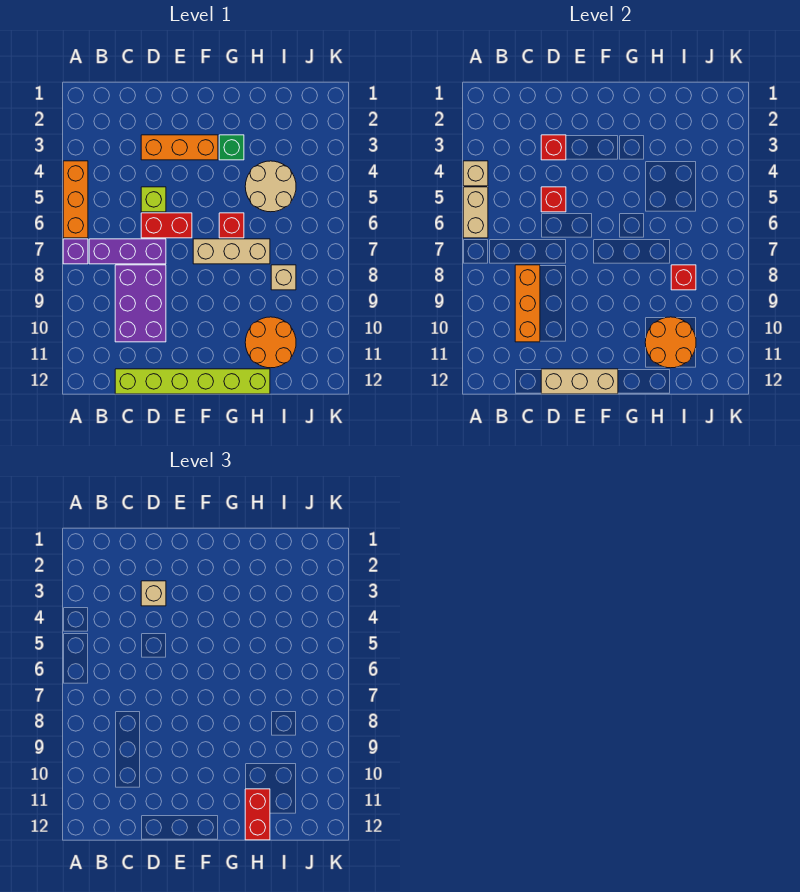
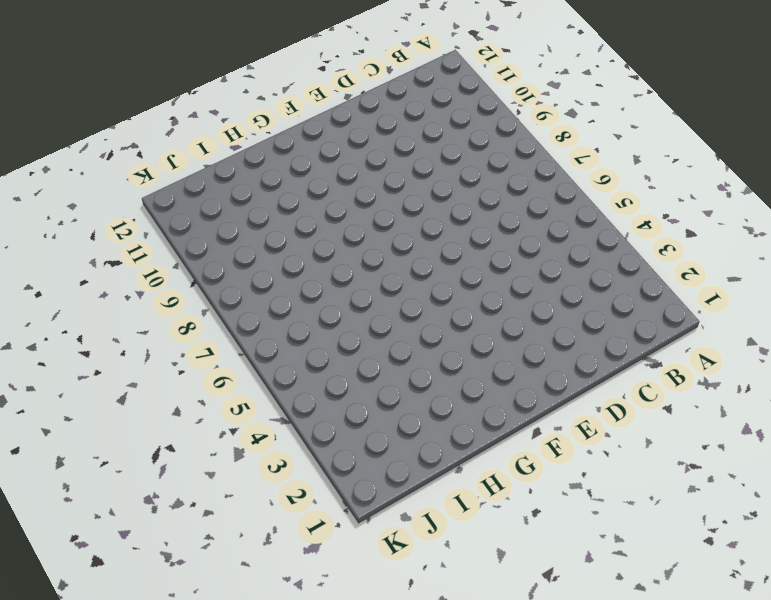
none -> orange 1x3 brick [63,161,88,238]
none -> purple 1x1 brick [63,239,88,264]
none -> purple 1x3 brick [89,239,166,264]

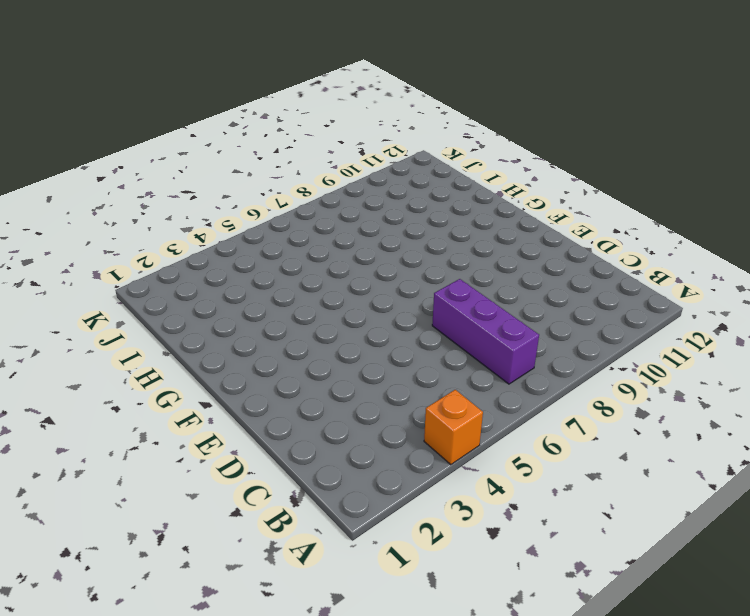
orange 1x1 brick [424,390,483,465] -> orange 1x3 brick [63,161,88,238]
none -> purple 1x1 brick [63,239,88,264]
none -> purple 2x3 brick [115,265,166,342]
none -> lime 1x6 brick [115,369,270,394]

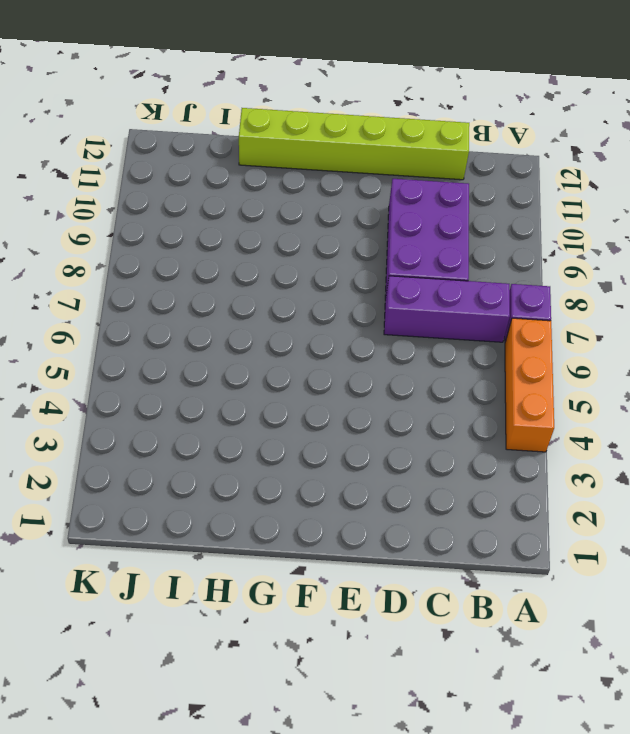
none -> orange 1x3 brick [141,135,218,160]
none -> lime 1x1 brick [141,187,166,212]
none -> red 1x2 brick [141,213,192,238]

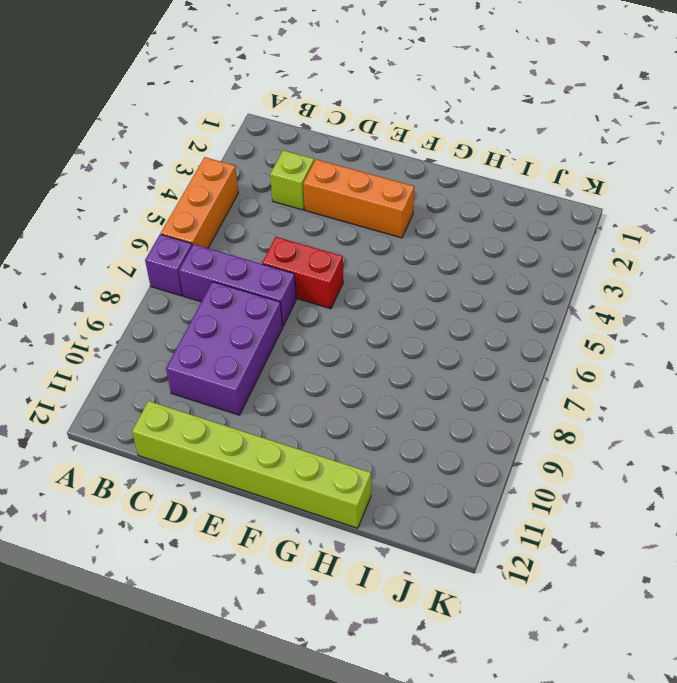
lime 1x1 brick [270,150,314,210] -> lime 1x1 brick moved to [141,187,166,212]
none -> tan 1x3 brick [193,239,270,264]
none -> green 1x1 brick [219,135,244,160]
none -> red 1x1 brick [219,213,244,238]

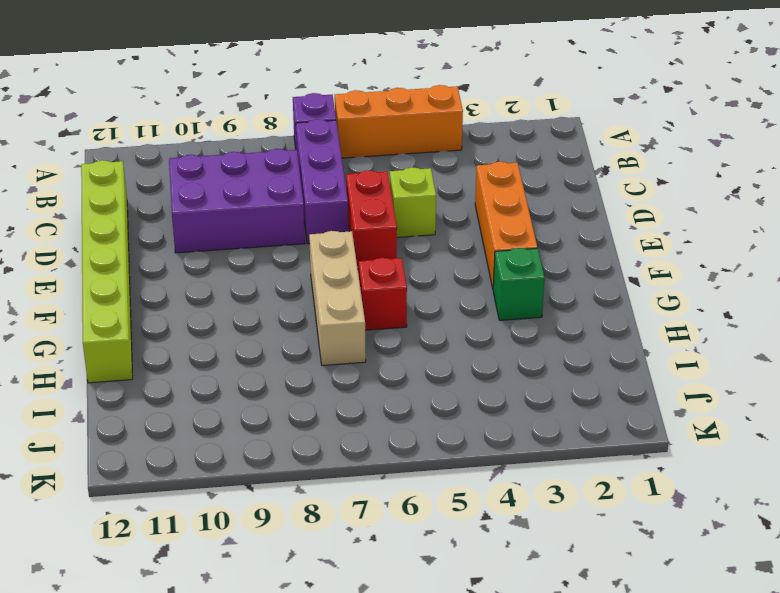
none -> tan 2x2 round brick [245,161,296,212]
none -> orange 2x2 round brick [245,317,296,368]
none -> tan 1x1 brick [271,265,296,290]

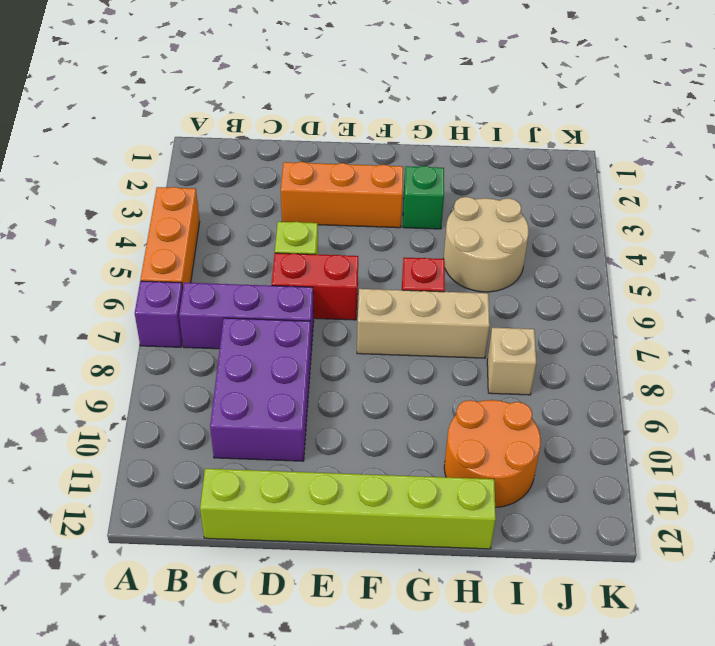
none -> tan 1x1 brick [463,161,488,186]
none -> tan 1x2 brick [463,187,488,238]
none -> orange 1x3 brick [515,265,540,342]

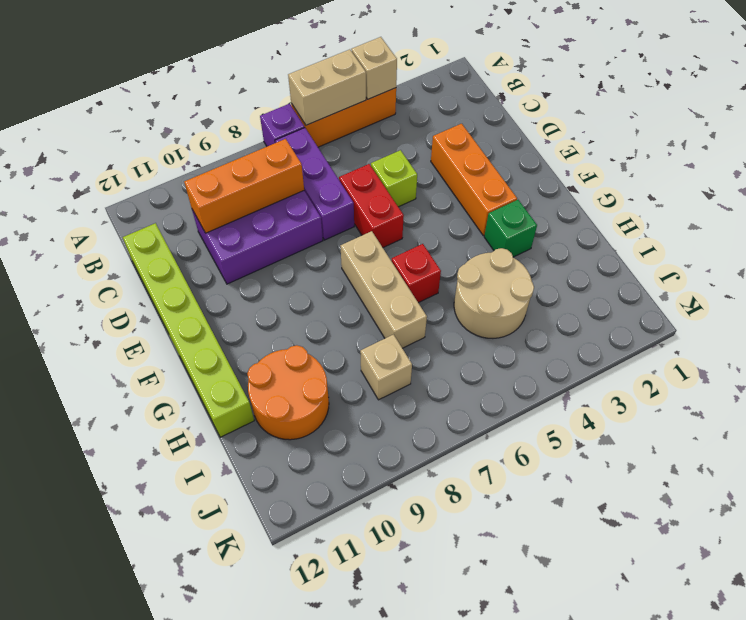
none -> red 1x1 brick [541,135,566,160]
none -> red 1x1 brick [541,187,566,212]
none -> tan 1x3 brick [541,369,618,394]

